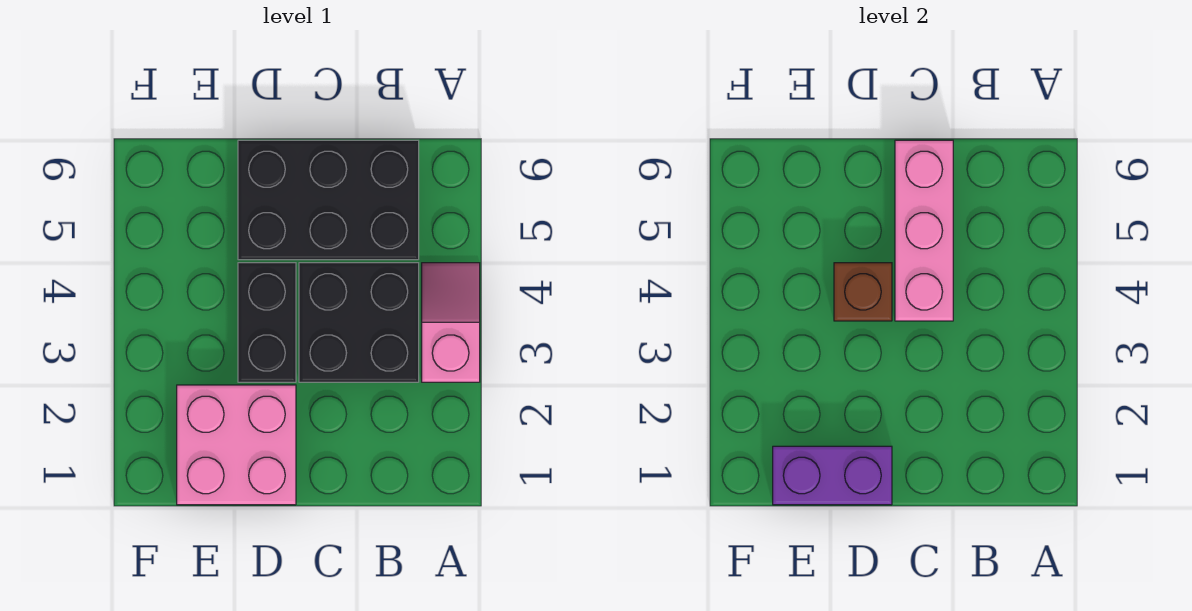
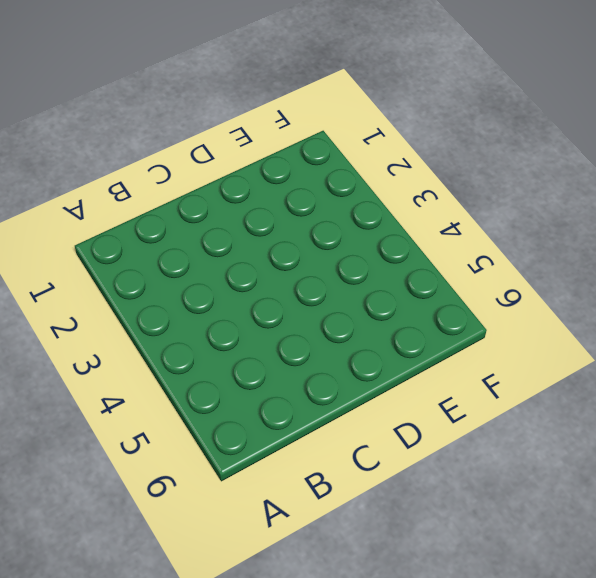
none -> pink 1x2 slope [422,263,480,382]
none -> black 2x2 brick [299,263,419,382]

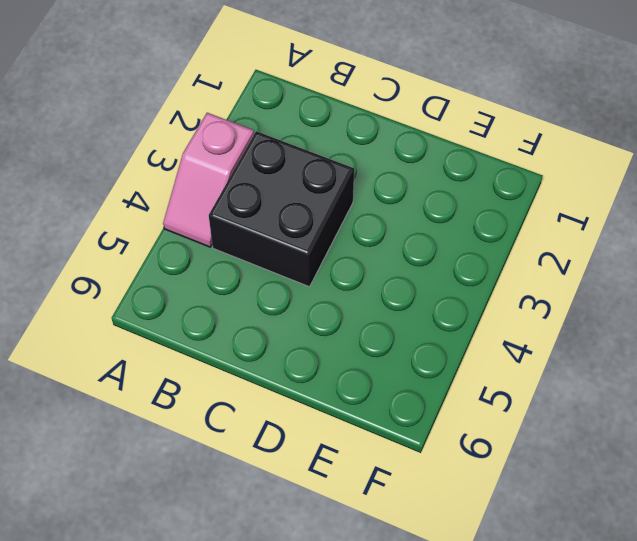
none -> black 2x3 brick [238,140,419,260]
none -> pink 2x2 brick [177,385,296,505]

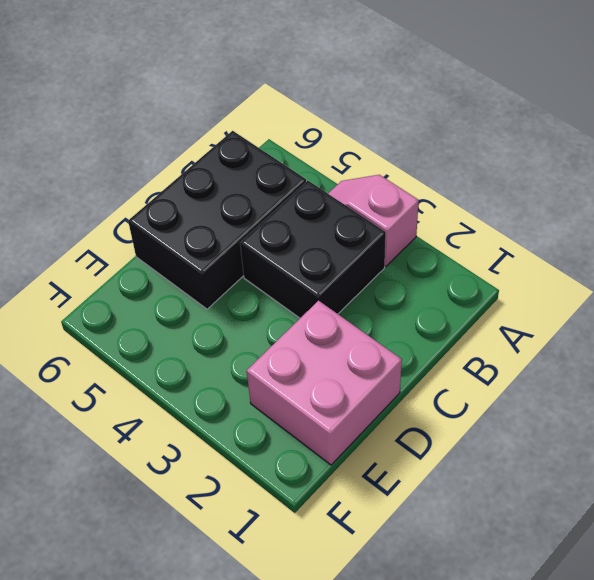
none -> black 1x2 brick [238,263,296,382]
none -> pink 1x3 brick [895,140,953,321]

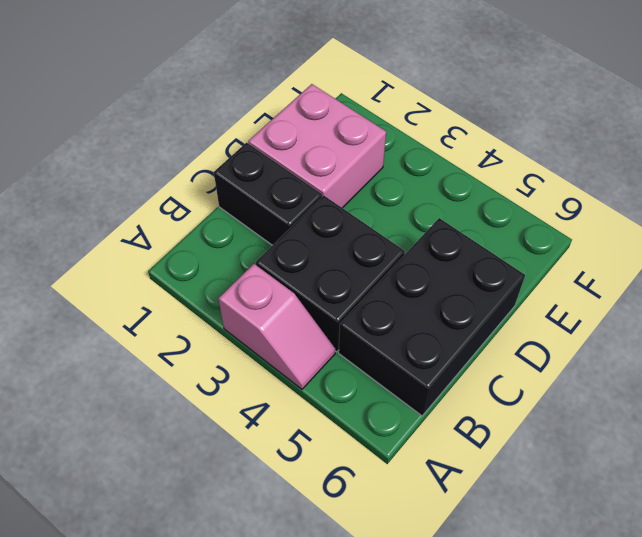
black 1x2 brick [214,143,322,245] -> black 1x2 brick moved to [238,263,296,382]
none -> pink 1x3 brick [895,140,953,321]
none -> purple 1x2 brick [773,446,892,505]

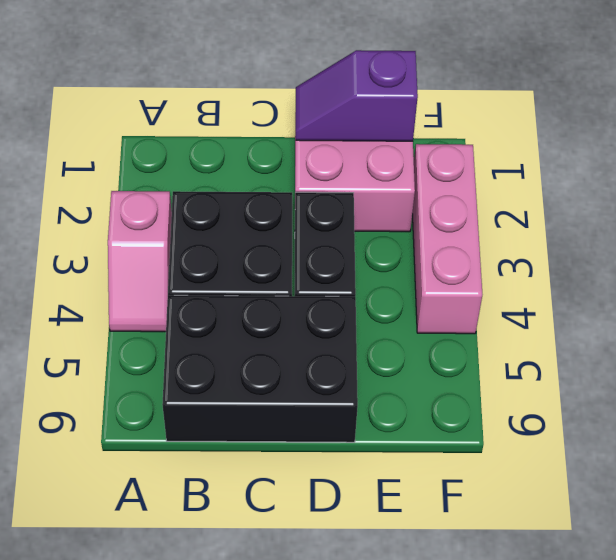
purple 1x2 slope [296,50,418,141] -> purple 1x2 brick [773,446,892,505]
pink 1x3 brick [412,144,483,334] -> pink 1x3 brick moved to [895,140,953,321]
none -> brown 1x1 brick [834,263,892,321]

